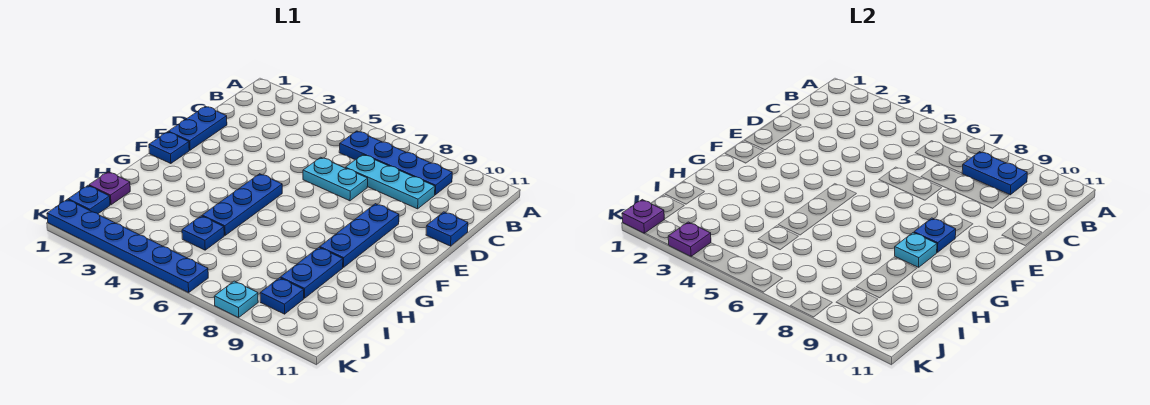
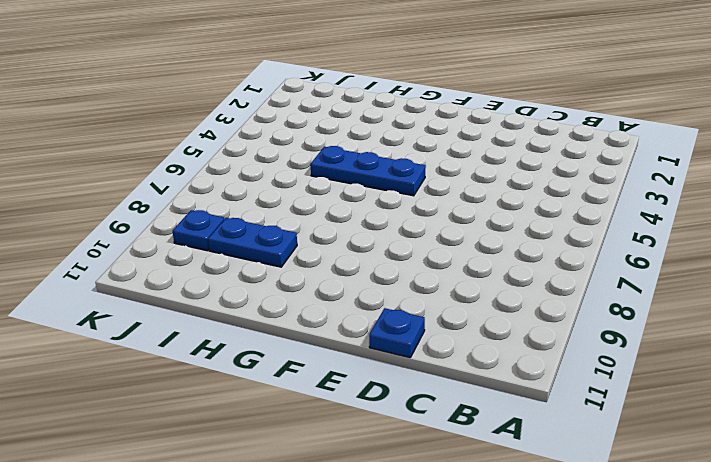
none -> blue 1x4 plate [339,131,452,195]
none -> cyan 1x3 plate [345,155,435,209]
none -> blue 1x2 plate [168,106,227,150]

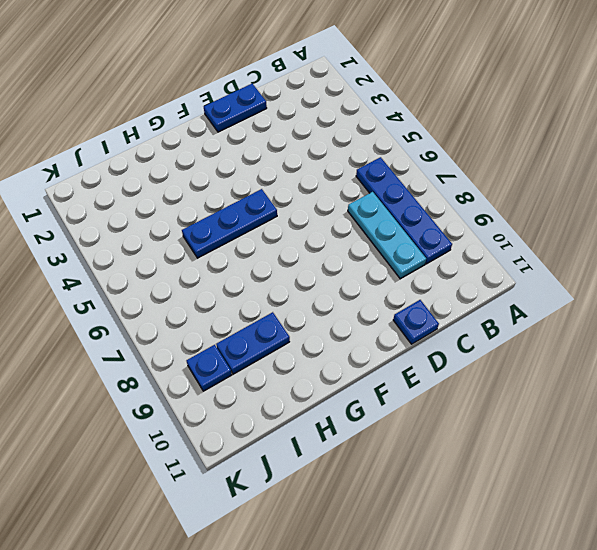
none -> cyan 1x2 plate [303,157,368,201]
none -> blue 1x3 plate [320,204,399,267]
none -> blue 1x1 plate [149,132,189,164]

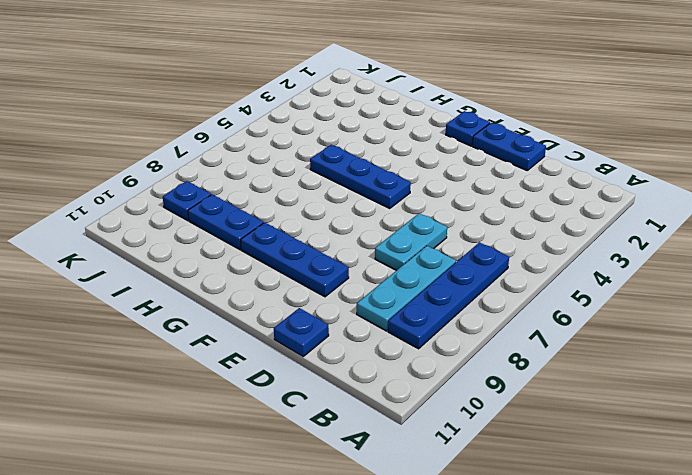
none -> purple 1x1 plate [89,172,130,205]
none -> blue 1x1 plate [182,216,224,250]
none -> blue 1x1 plate [68,186,110,214]

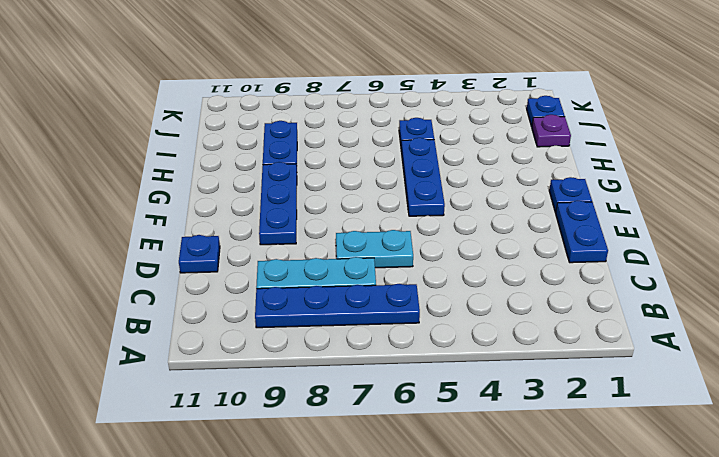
none -> blue 1x1 plate [260,278,304,314]
none -> blue 1x6 plate [47,200,208,293]
none -> cyan 1x1 plate [214,281,258,318]

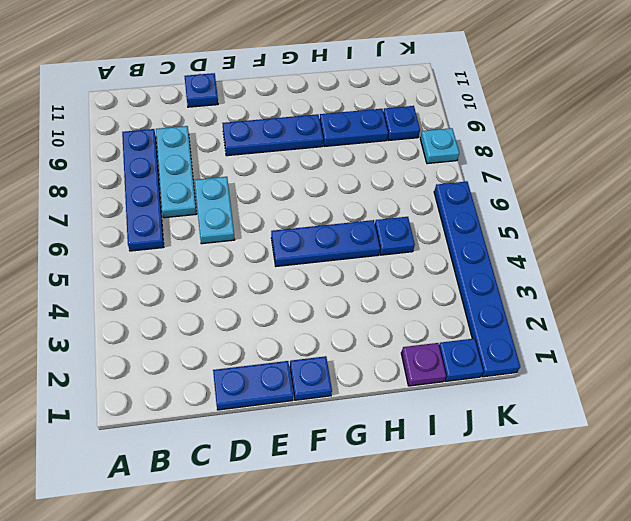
none -> blue 1x2 plate [962,152,1027,195]
none -> blue 1x1 plate [914,218,956,252]
none -> cyan 1x1 plate [895,233,937,267]

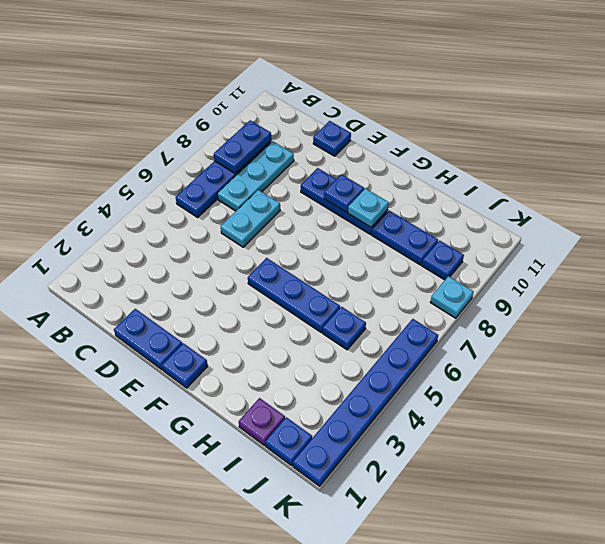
none -> purple 1x1 plate [622,200,664,233]
none -> purple 1x1 plate [668,222,711,256]

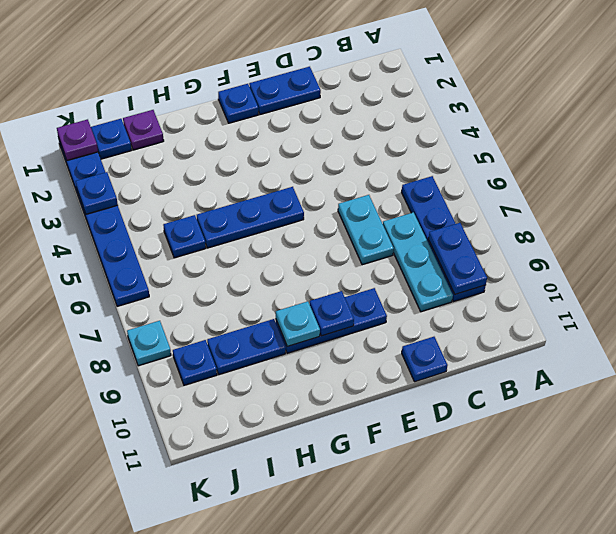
blue 1x1 plate [76,172,118,214] -> purple 1x1 plate [668,222,711,256]

